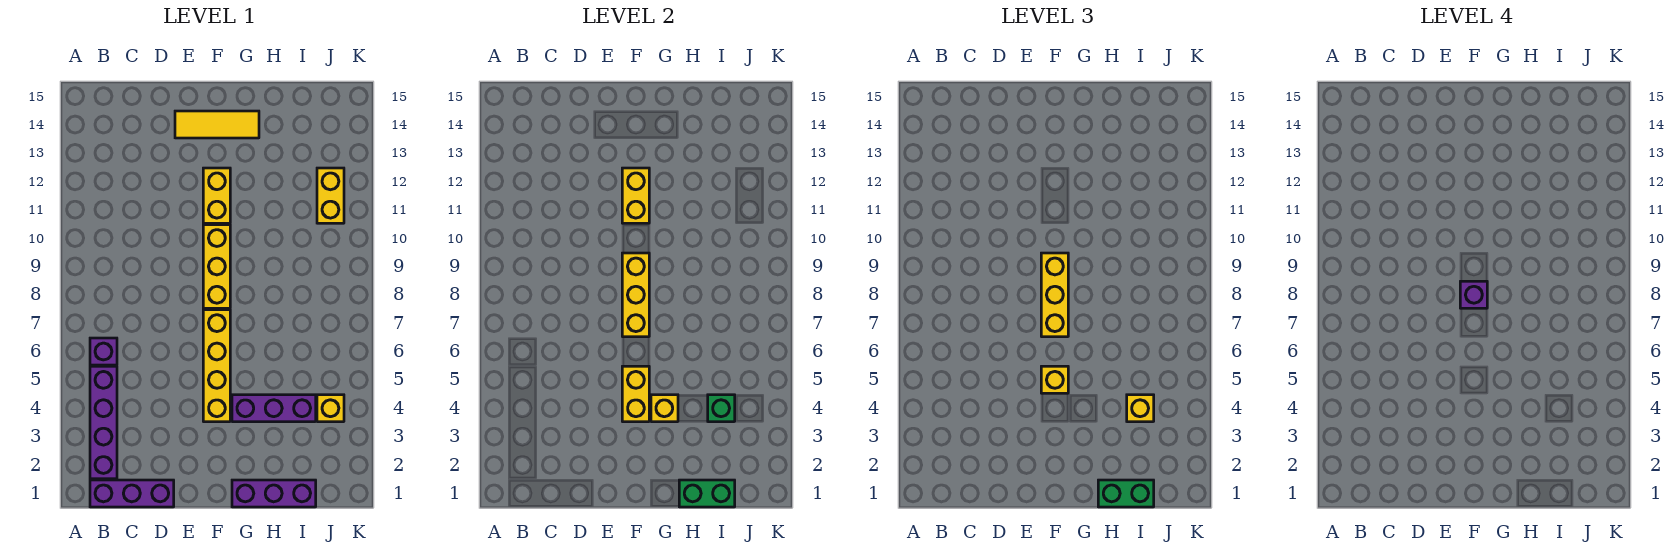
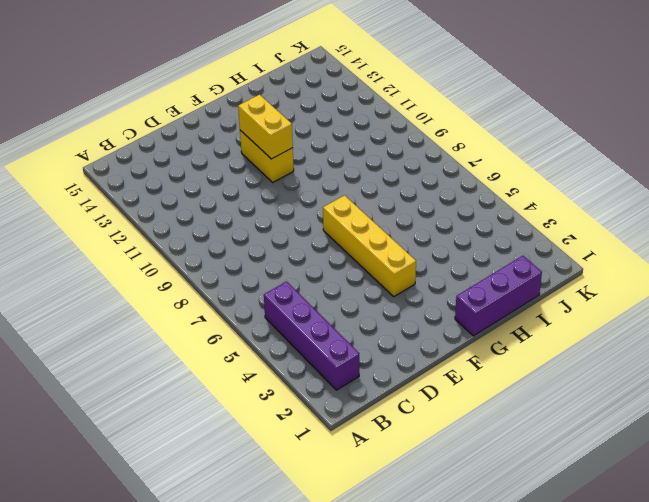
none -> purple 1x3 brick [90,480,174,507]
none -> purple 1x1 brick [90,338,117,365]
none -> yellow 1x3 tile [175,111,259,138]

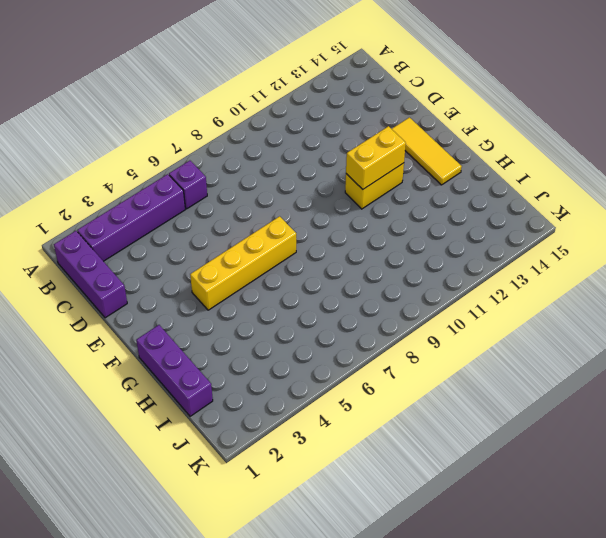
none -> yellow 1x3 brick [203,225,230,308]
none -> purple 1x3 brick [232,395,316,422]
none -> yellow 1x1 brick [317,395,344,422]

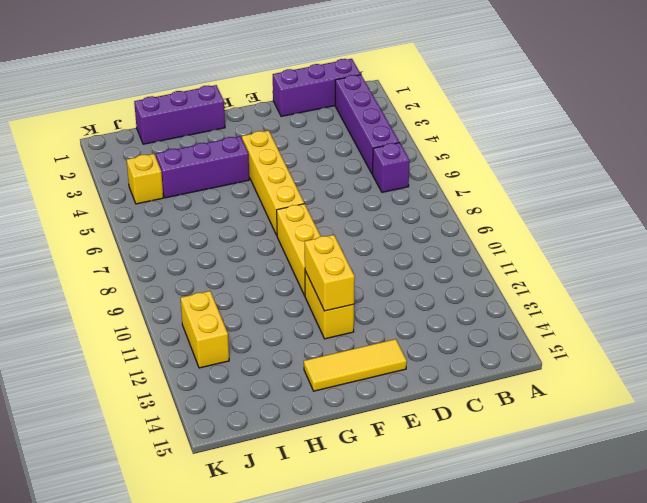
none -> yellow 1x2 brick [622,366,649,422]
none -> yellow 1x3 brick [622,253,649,337]
none -> yellow 1x1 brick [651,395,678,422]

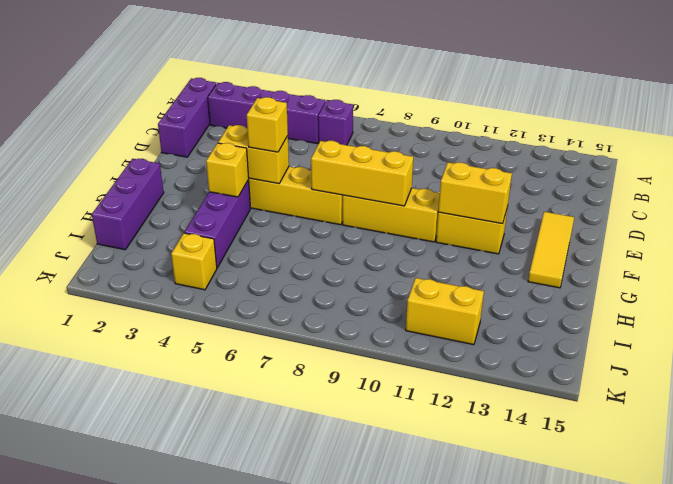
none -> green 1x2 brick [679,480,735,507]
none -> green 1x1 brick [708,395,735,422]
none -> yellow 1x3 brick [1041,253,1068,337]

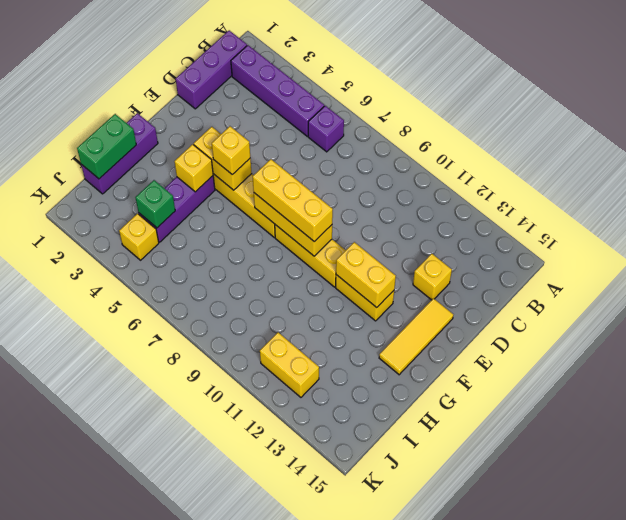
yellow 1x1 brick [413,254,452,300] -> yellow 1x1 brick moved to [1127,395,1154,422]
none -> green 1x2 brick [1098,480,1154,507]
none -> purple 1x1 brick [1460,281,1487,308]

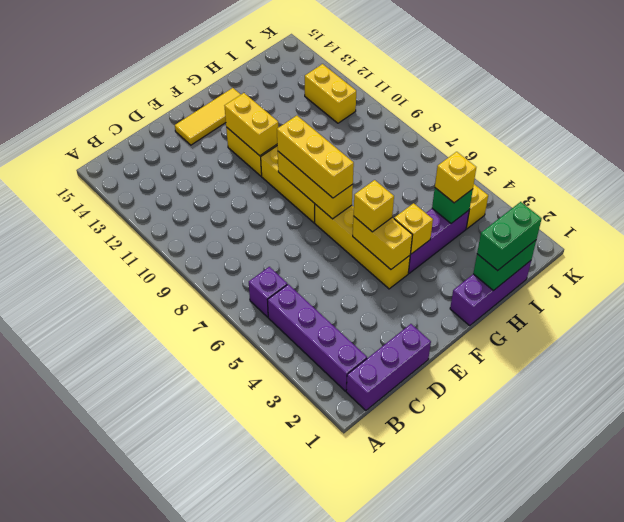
none -> purple 1x1 brick [1460,281,1487,308]

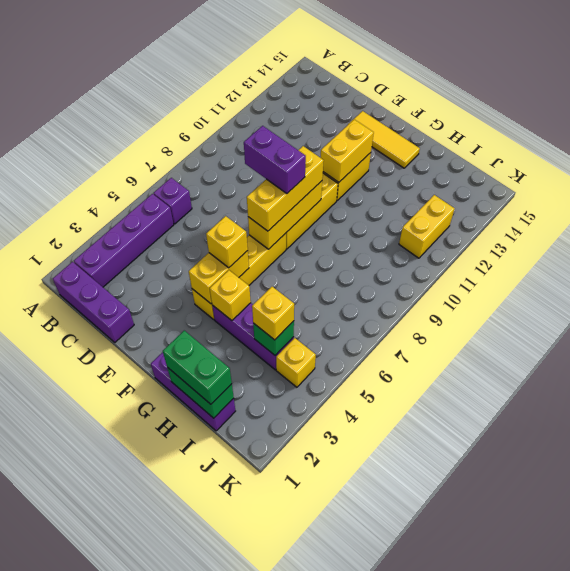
purple 1x2 brick [244,126,306,194] -> purple 1x1 brick [1460,281,1487,308]

